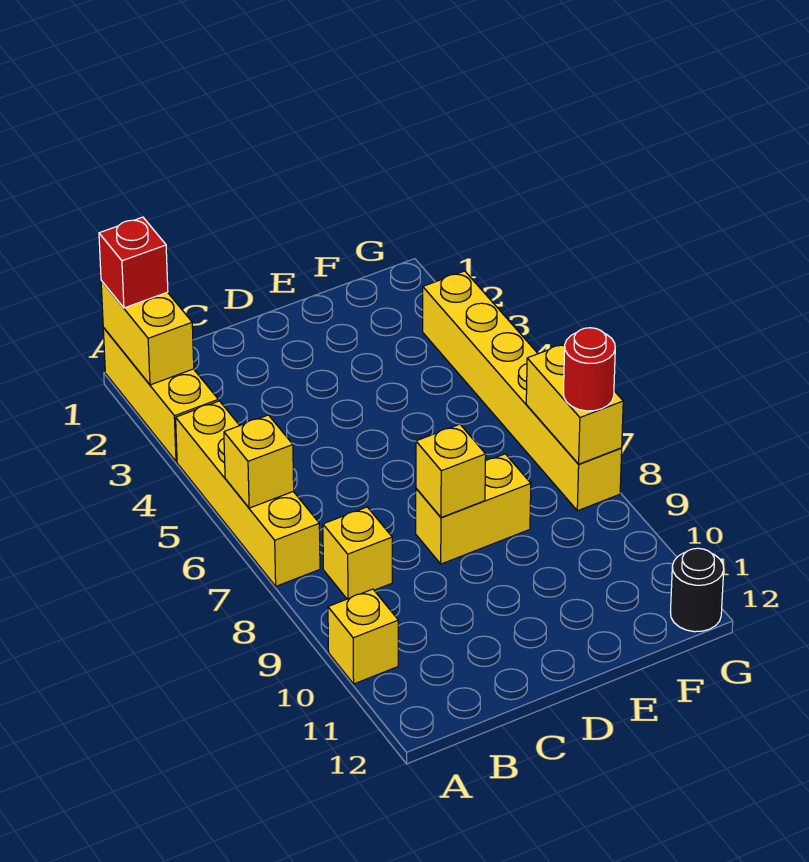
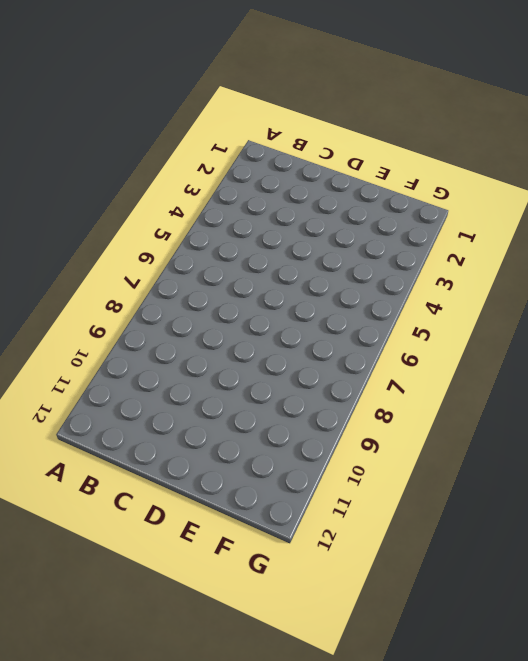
none -> yellow 1x3 brick [103,328,218,462]
none -> yellow 1x4 brick [176,401,320,586]
none -> yellow 1x1 brick [328,589,398,684]

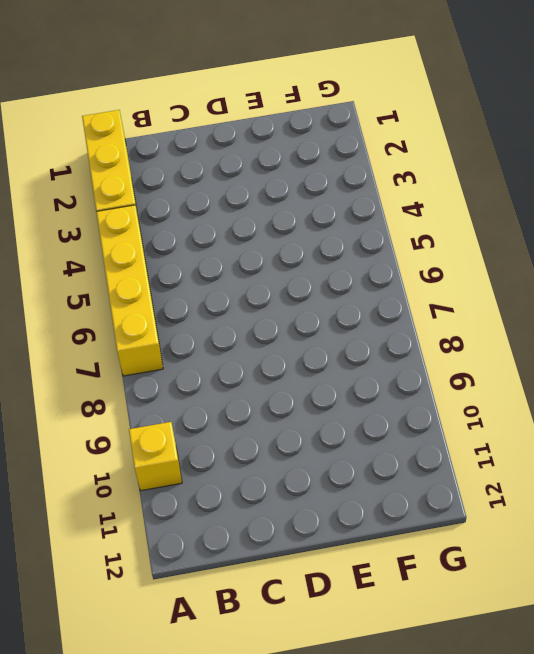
none -> yellow 1x1 brick [323,507,392,599]
none -> yellow 1x2 brick [416,454,531,564]
none -> yellow 1x6 brick [423,271,622,511]

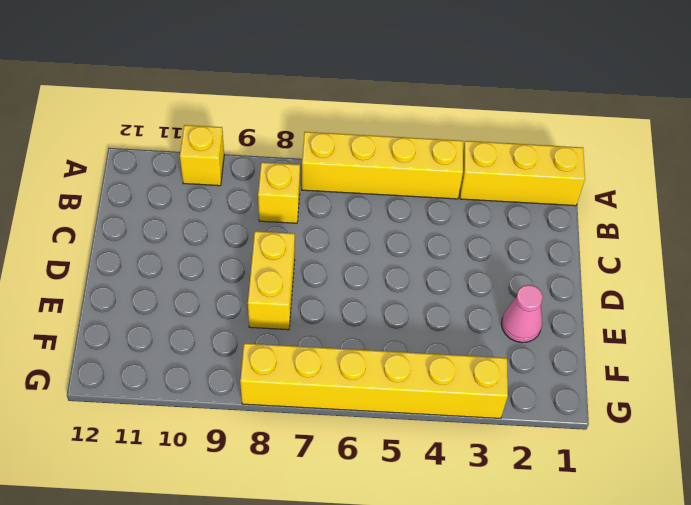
pink 1x1 cone [501,285,543,343] -> none
none -> black 1x1 round brick [670,548,724,632]
none -> yellow 1x2 brick [101,281,194,385]
none -> yellow 1x1 brick [224,415,294,508]

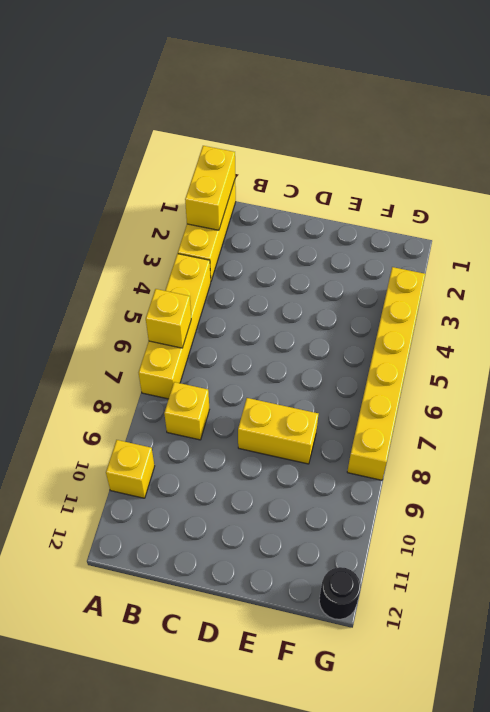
none -> yellow 1x1 brick [416,424,486,517]
none -> yellow 1x2 brick [526,344,623,464]
none -> red 1x1 brick [99,217,168,308]

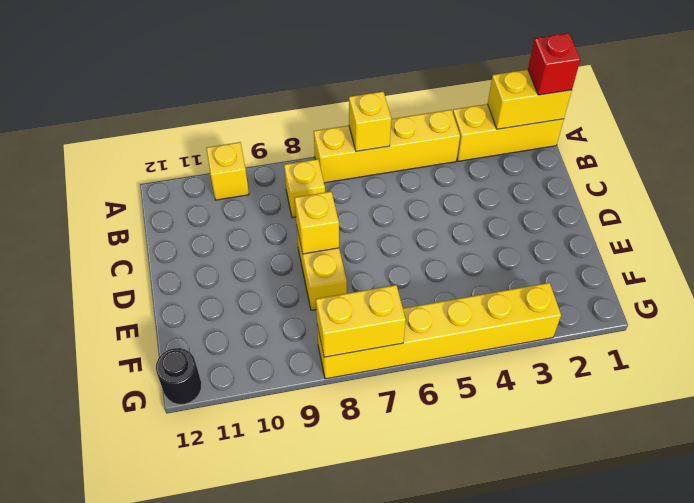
none -> red 1x1 round brick [564,328,615,411]

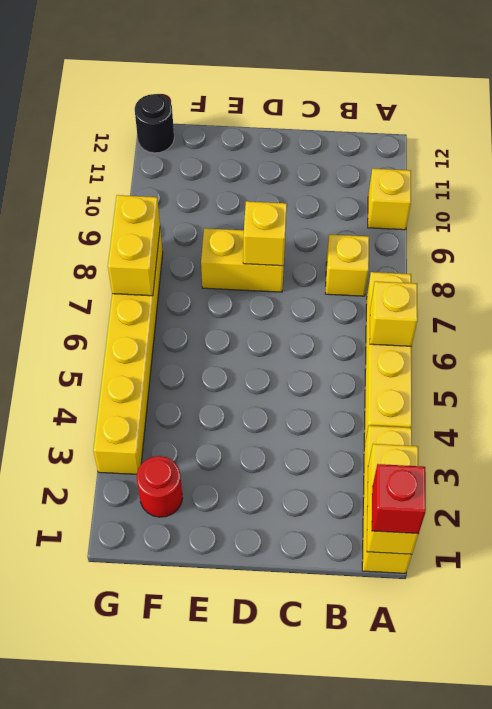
red 1x1 round brick [137,456,183,517] -> red 1x1 round brick moved to [564,328,615,411]

